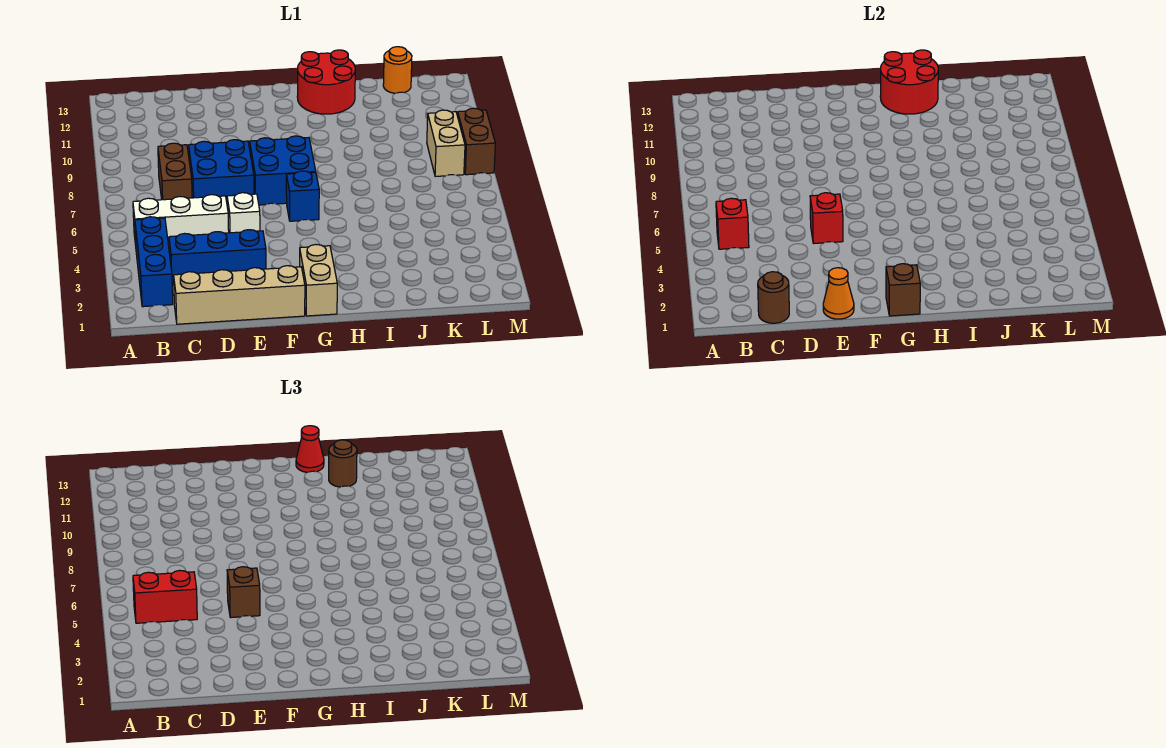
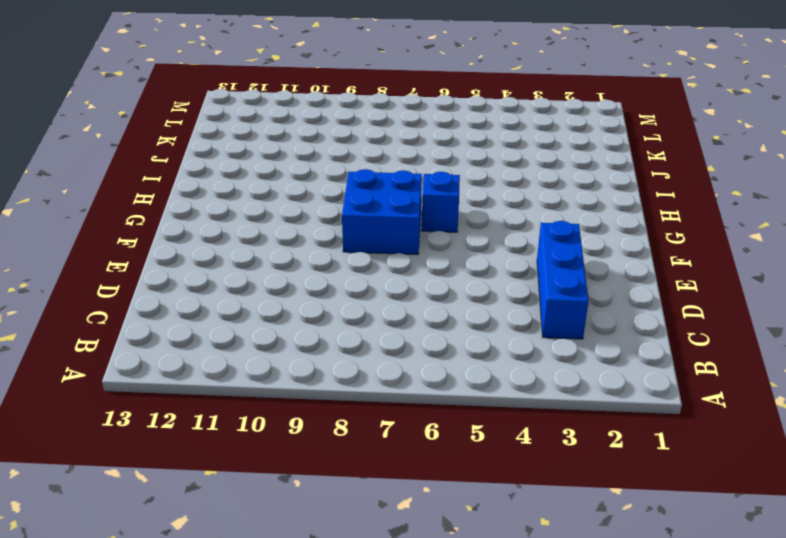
none -> blue 1x3 brick [135,217,173,307]
none -> white 1x3 brick [133,195,229,246]
none -> tan 1x4 brick [174,266,305,324]

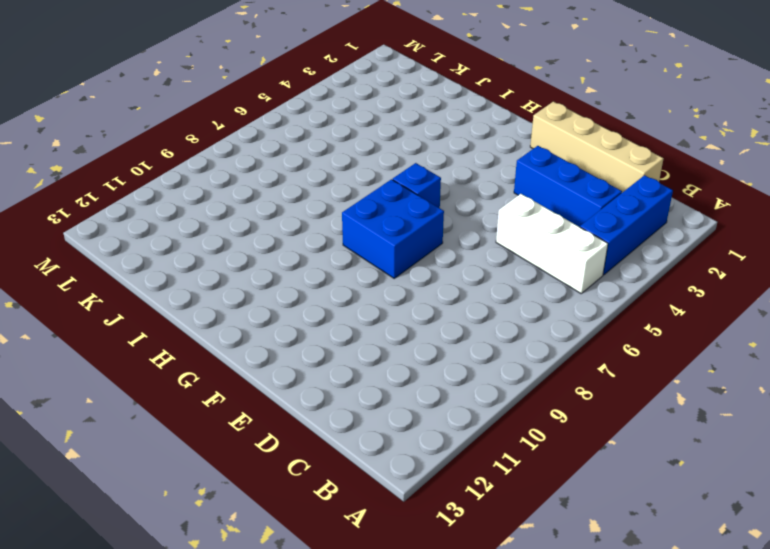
none -> brown 1x2 brick [158,143,192,200]
none -> blue 2x2 brick [189,140,254,202]
none -> white 1x1 brick [227,193,260,233]

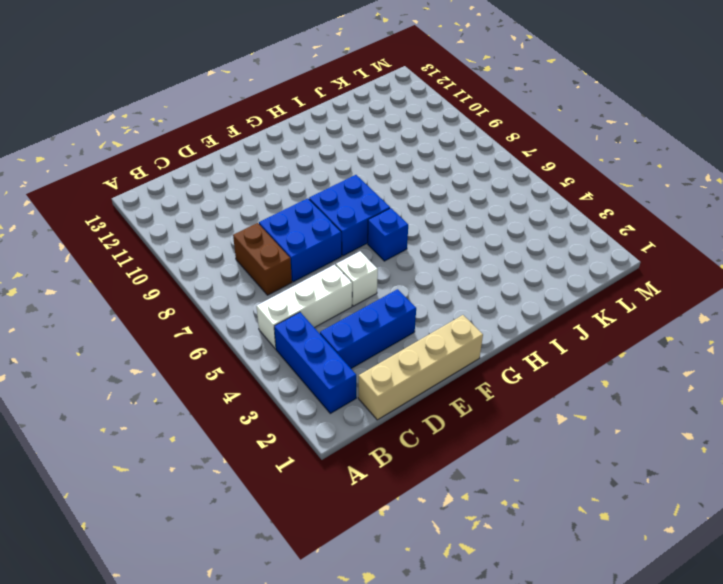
none -> tan 1x2 brick [300,244,337,316]
none -> red 2x2 round brick [297,50,355,114]
none -> orange 1x1 round brick [383,47,412,93]

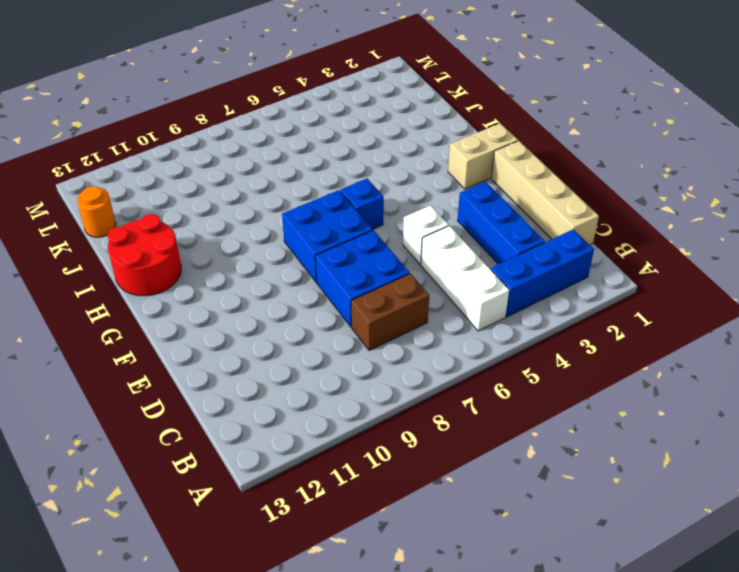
none -> tan 1x2 brick [427,110,465,176]
none -> brown 1x2 brick [458,108,495,175]
none -> red 1x1 brick [716,198,749,249]

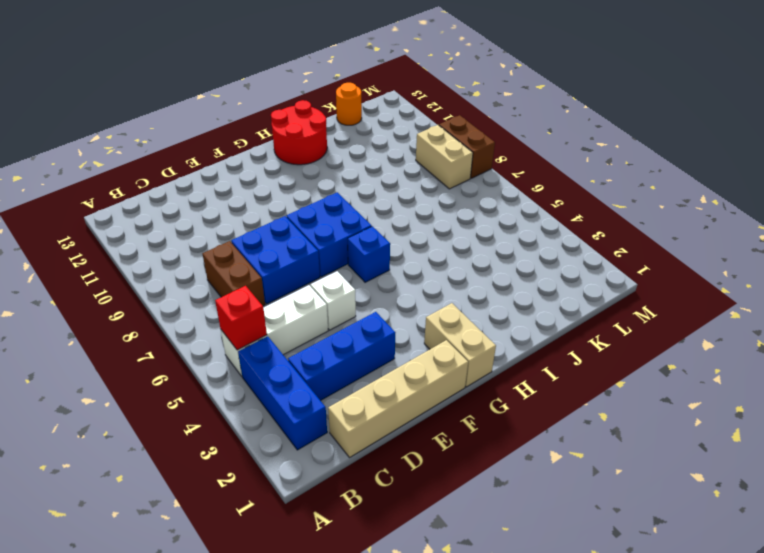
none -> brown 1x1 round brick [758,272,789,323]
none -> orange 1x1 cone [823,268,854,319]
none -> red 1x1 brick [810,193,843,244]

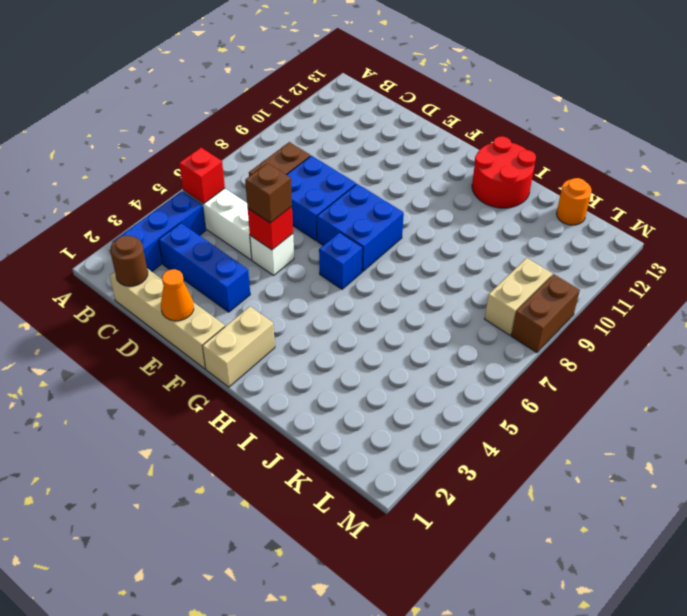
none -> brown 1x1 brick [886,264,920,316]
none -> red 2x2 round brick [880,50,938,114]
none -> red 1x2 brick [133,570,197,623]

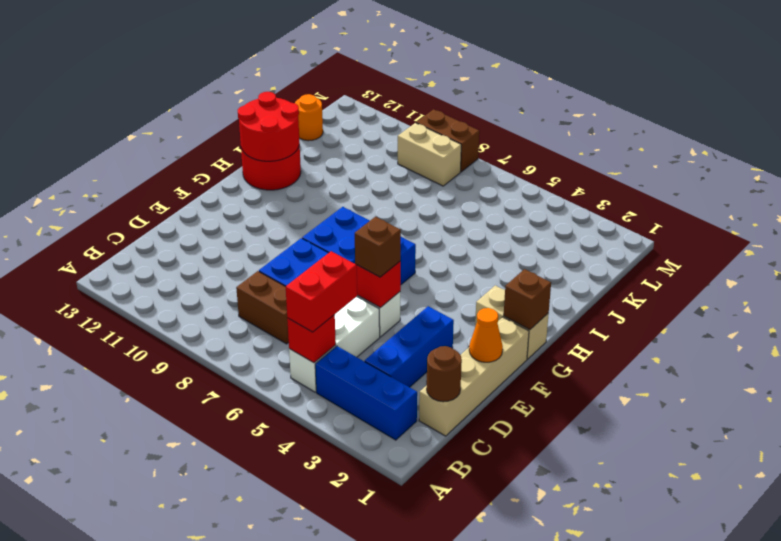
none -> red 1x1 cone [296,426,324,472]
none -> brown 1x1 round brick [329,440,357,487]

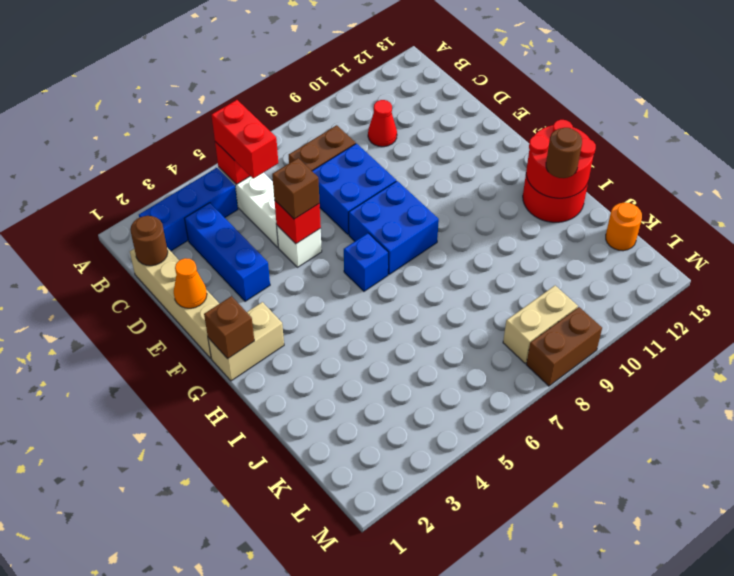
red 1x1 cone [368,100,397,147] -> red 1x1 cone moved to [296,426,324,472]

